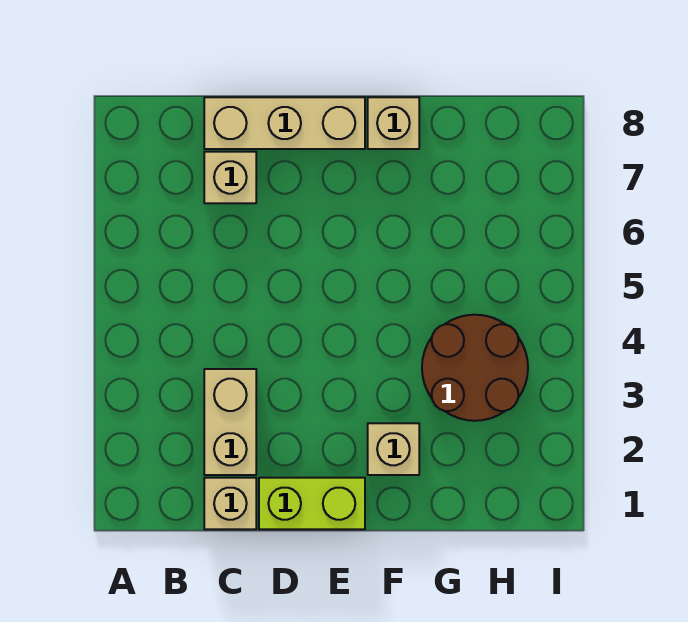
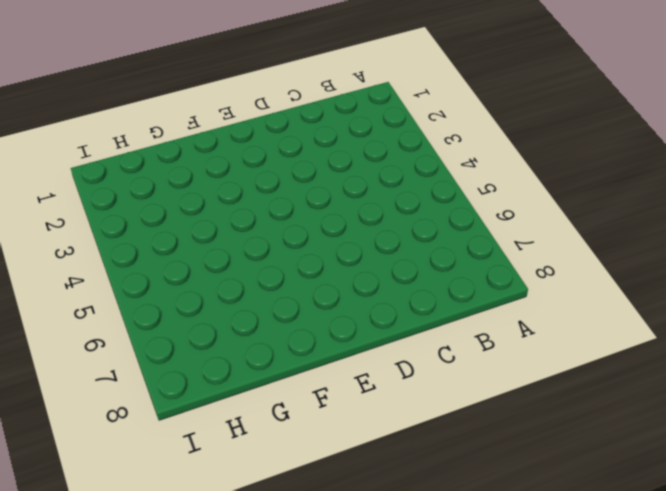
none -> tan 1x1 brick [204,478,256,529]
none -> tan 1x2 brick [204,369,256,475]

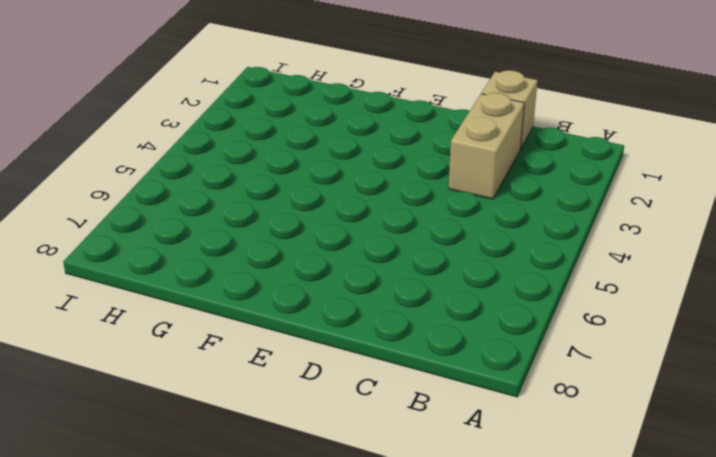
none -> tan 1x1 brick [204,152,256,203]
none -> tan 1x3 brick [204,97,365,149]

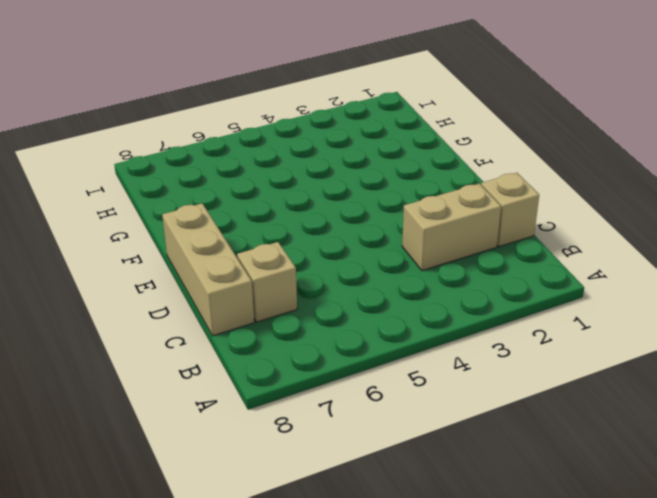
none -> lime 1x2 brick [259,478,365,529]
none -> tan 1x1 brick [368,423,419,475]

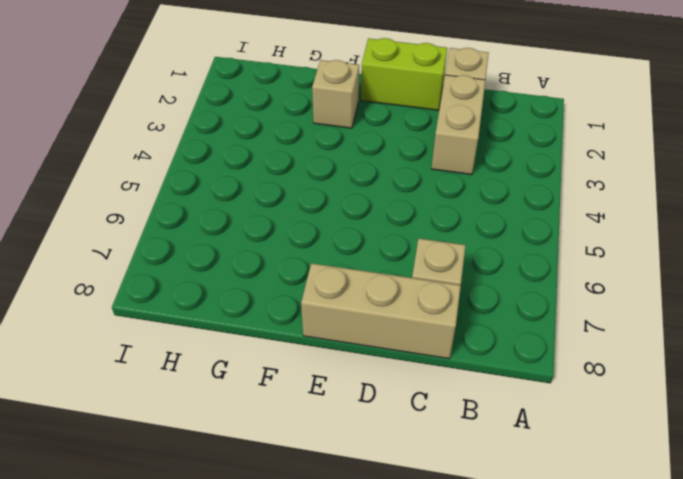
none -> tan 1x1 brick [368,97,419,149]
none -> brown 2x2 round brick [422,315,528,421]

